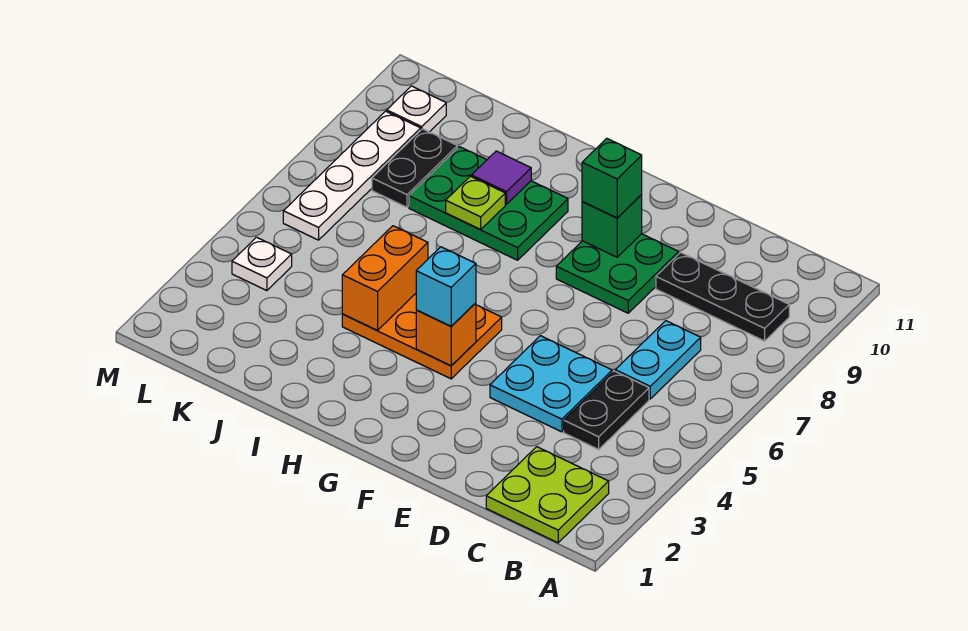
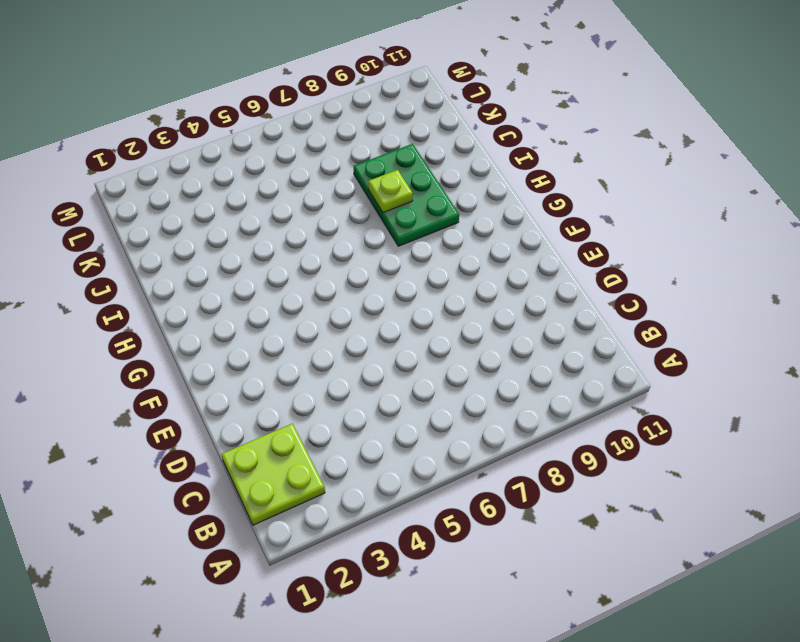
none -> black 1x3 plate [656,253,789,341]
none -> black 1x2 plate [564,371,649,449]
none -> cyan 1x2 plate [615,321,701,399]

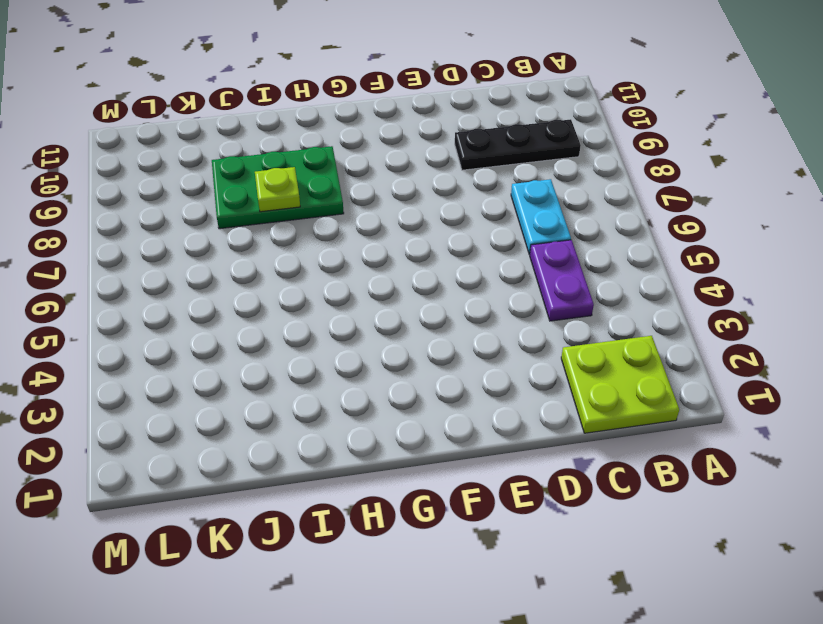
purple 1x2 plate [530,240,594,321] -> black 1x2 plate [564,371,649,449]
none -> cyan 2x2 plate [490,336,612,432]
none -> green 2x2 plate [556,234,679,313]
none -> orange 2x3 plate [342,294,502,379]

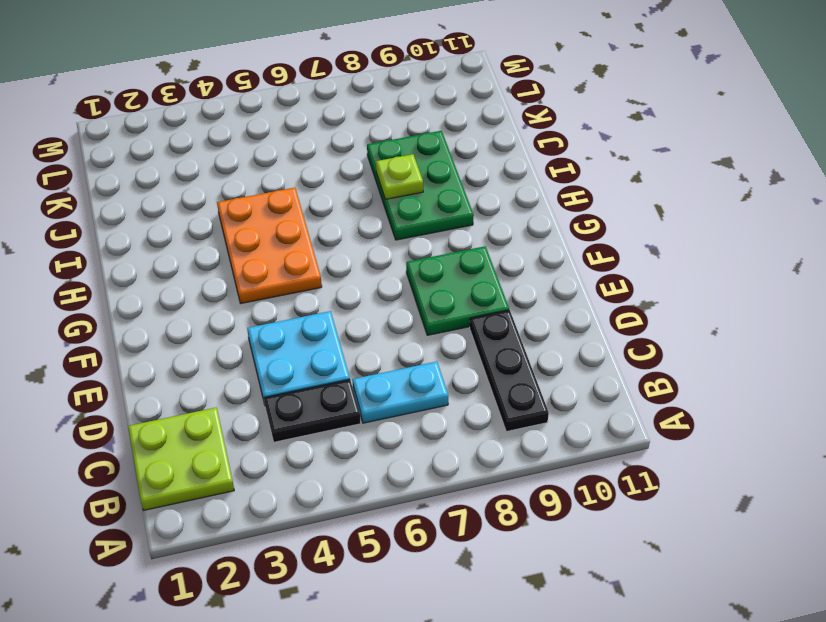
none -> black 1x2 plate [372,129,457,207]
none -> white 1x1 plate [232,237,292,291]
none -> white 1x4 plate [283,111,421,240]

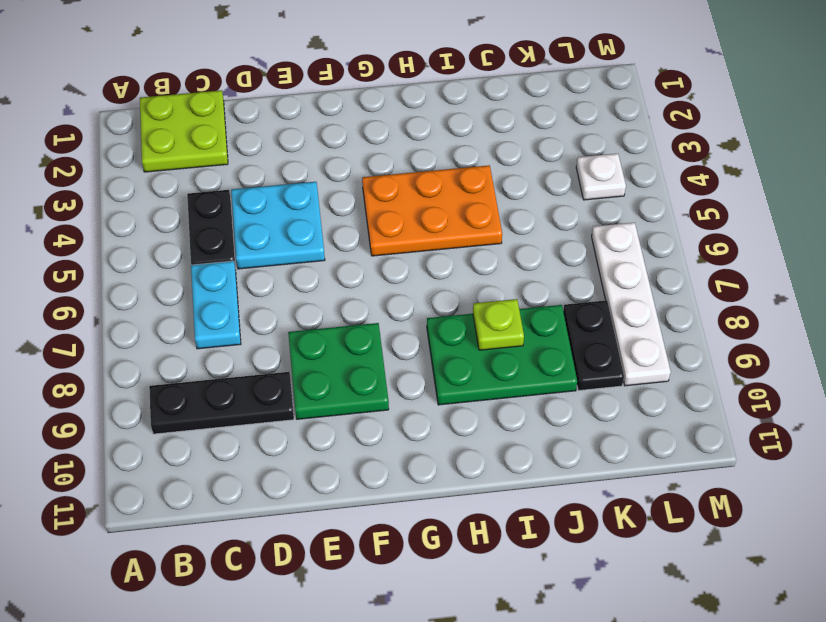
none -> white 1x1 plate [387,86,446,132]
none -> green 1x1 brick [582,195,642,257]
none -> orange 1x1 brick [416,303,476,366]

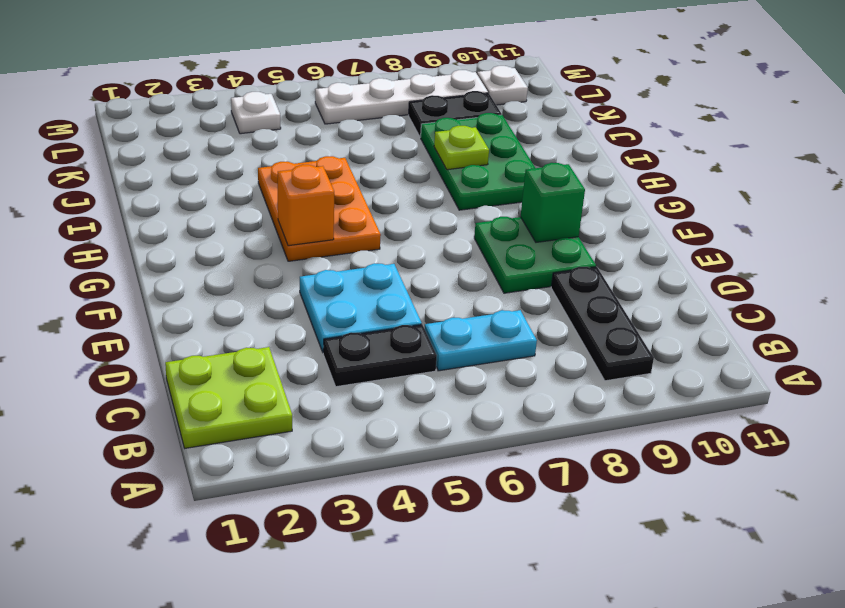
none -> orange 1x2 brick [342,226,428,330]
none -> purple 1x1 tile [472,151,531,204]
none -> green 1x1 brick [582,138,642,218]

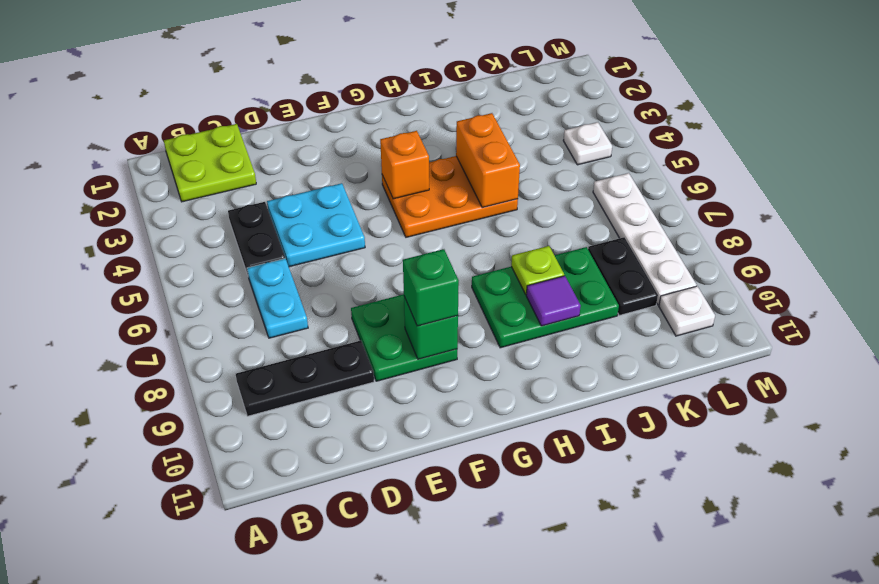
none -> cyan 1x1 brick [416,247,476,326]

